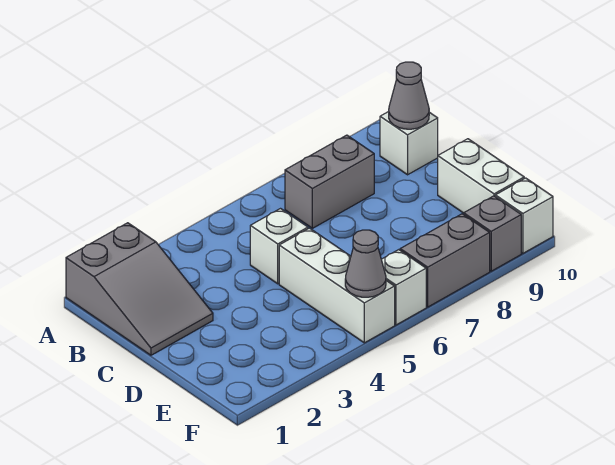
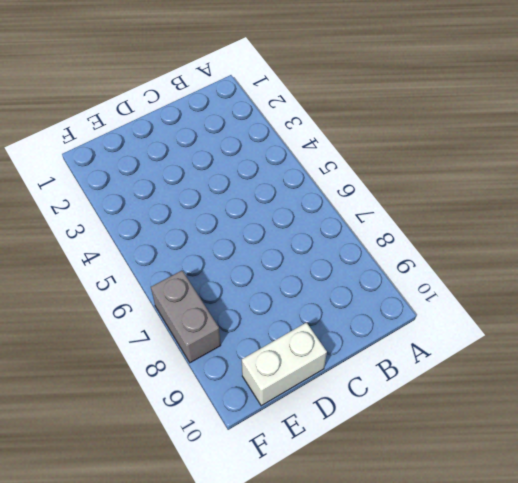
none -> grey 2x3 slope [66,223,213,355]
none -> grey 1x2 brick [285,135,374,228]
none -> white 1x1 brick [380,112,438,175]

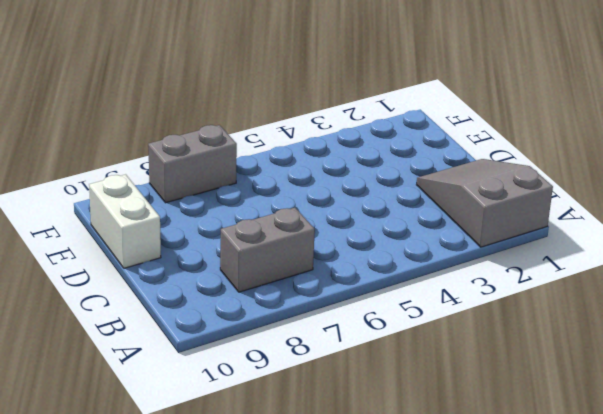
none -> white 1x1 brick [380,112,438,175]
none -> white 1x1 brick [250,209,308,284]
none -> white 1x3 brick [279,228,395,343]

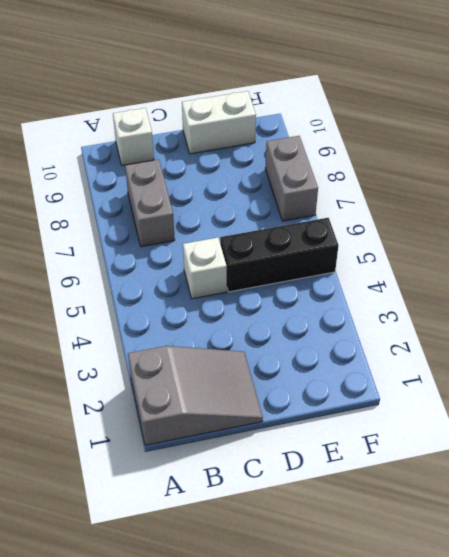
black 1x3 brick [220,218,339,292] -> white 1x3 brick [279,228,395,343]
none -> white 1x1 brick [381,250,426,325]
none -> grey 1x1 brick [464,196,521,271]
none -> white 1x1 brick [495,178,553,253]

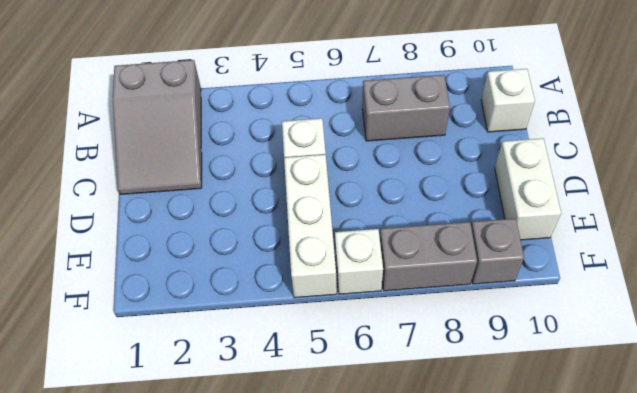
none -> white 1x1 brick [495,178,553,253]
none -> grey 1x1 cone [389,62,429,129]
none -> grey 1x1 cone [345,230,386,297]

